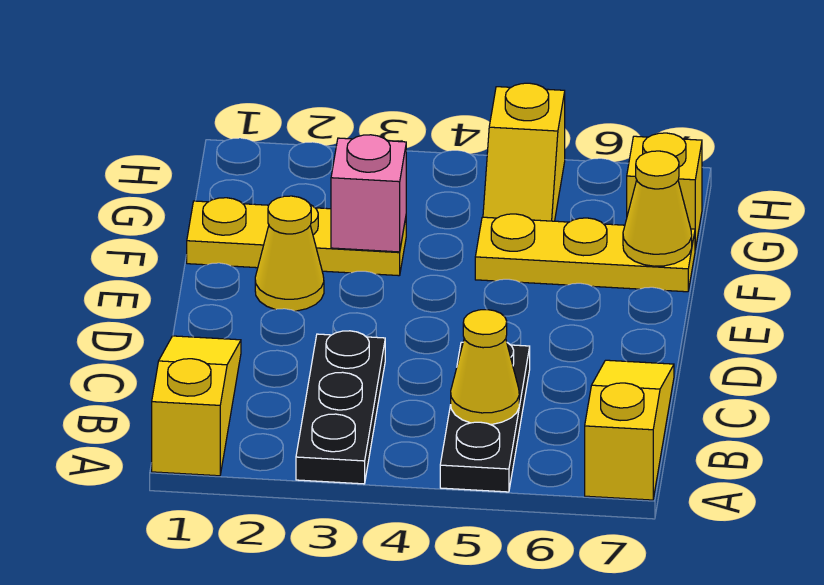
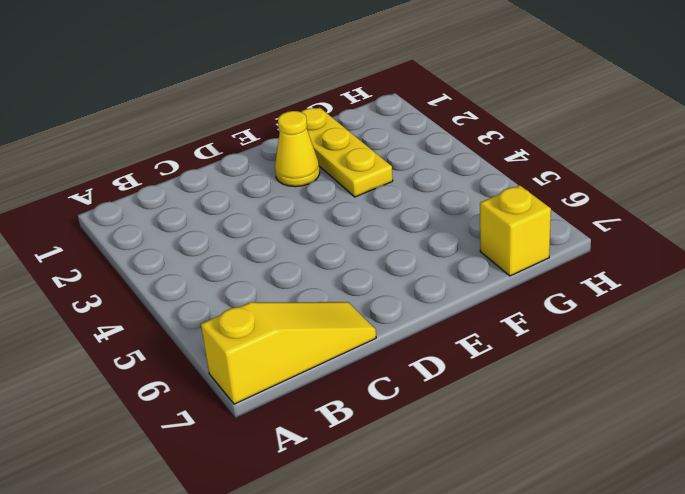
none -> yellow 1x3 slope [152,336,241,476]
none -> black 1x3 plate [296,331,385,484]
none -> black 1x3 plate [440,342,530,492]

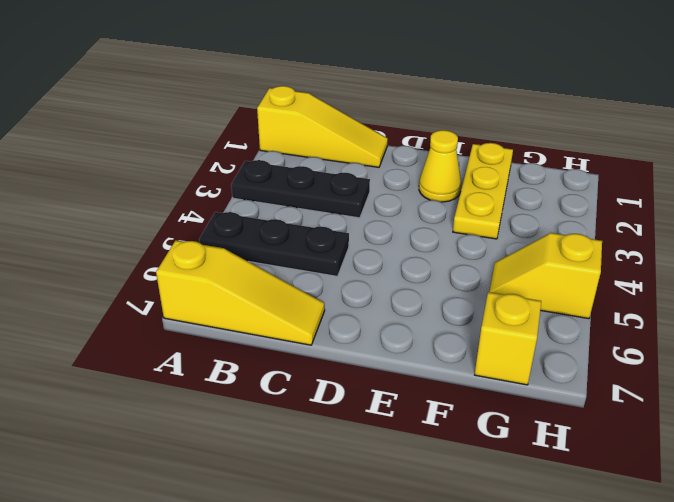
none -> yellow 1x3 plate [475,214,695,292]
none -> yellow 1x1 cone [451,310,519,424]
none -> pink 1x1 brick [331,135,406,252]

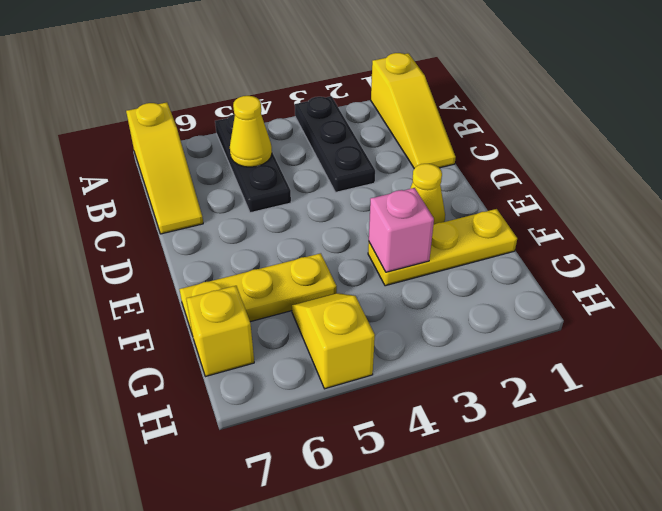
none -> yellow 1x1 cone [623,151,692,266]

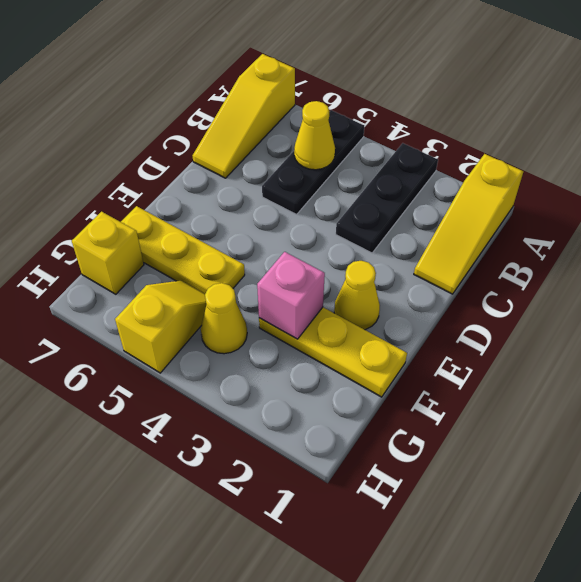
yellow 1x1 cone [201,283,247,354] -> yellow 1x1 cone moved to [623,151,692,266]

